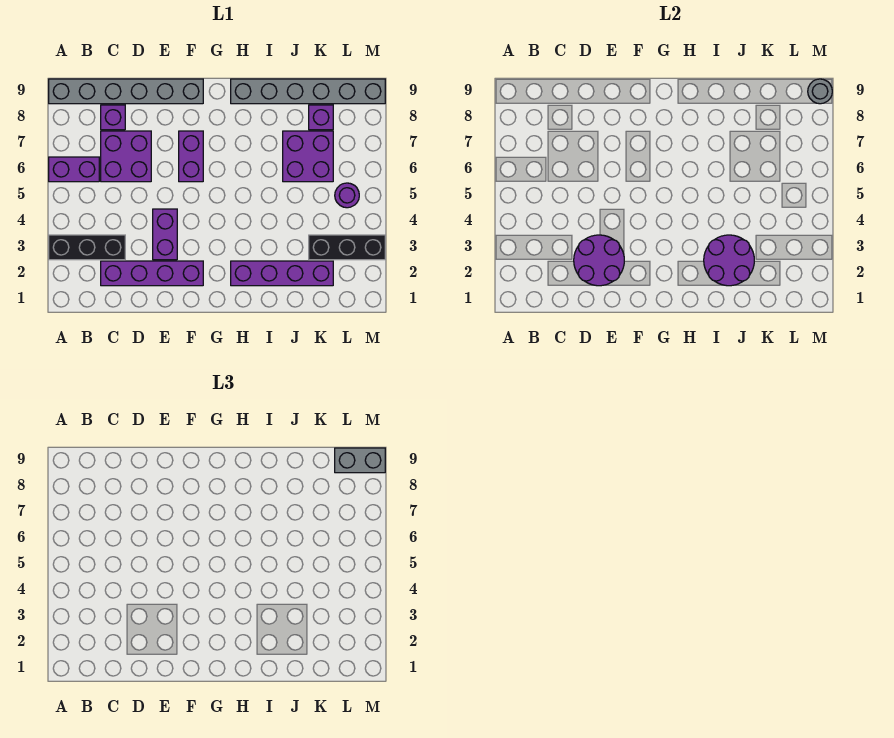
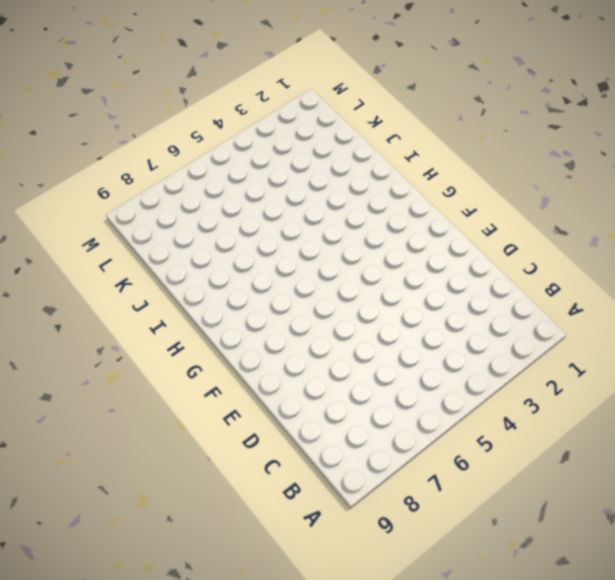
none -> black 1x3 brick [49,235,125,260]
none -> purple 1x2 brick [49,157,99,182]
none -> grey 1x6 brick [49,79,203,104]

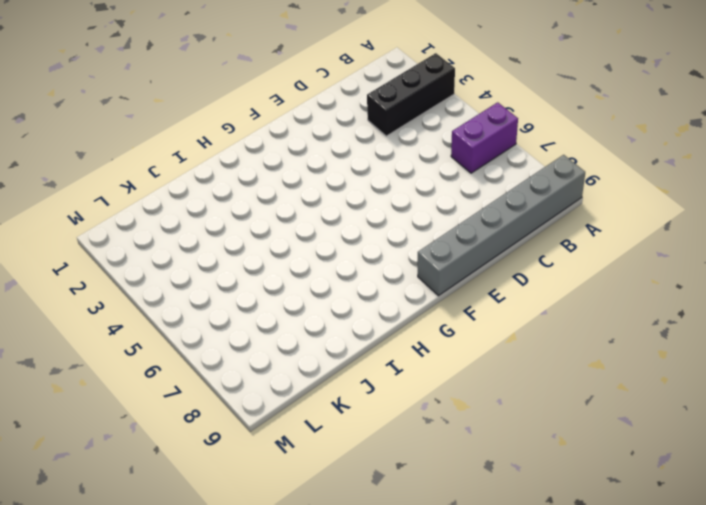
none -> purple 1x4 brick [101,261,203,286]
none -> purple 2x2 brick [101,131,151,182]
none -> purple 1x1 brick [101,105,125,130]

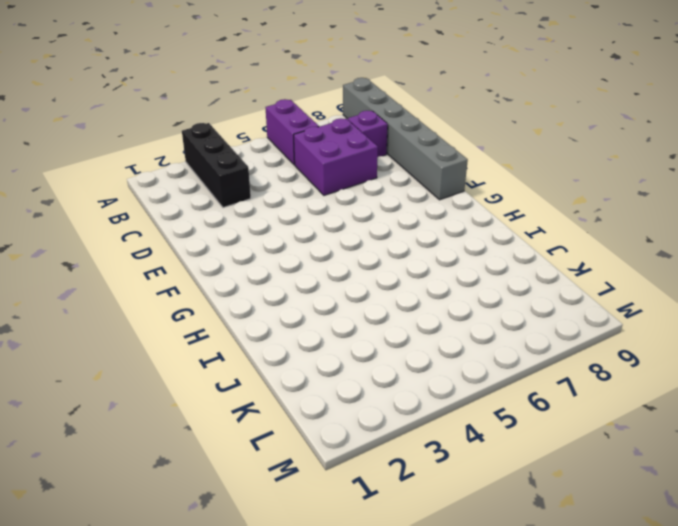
none -> purple 1x4 brick [101,261,203,286]
none -> purple 1x2 brick [153,209,177,260]
none -> purple 1x2 brick [179,131,203,182]

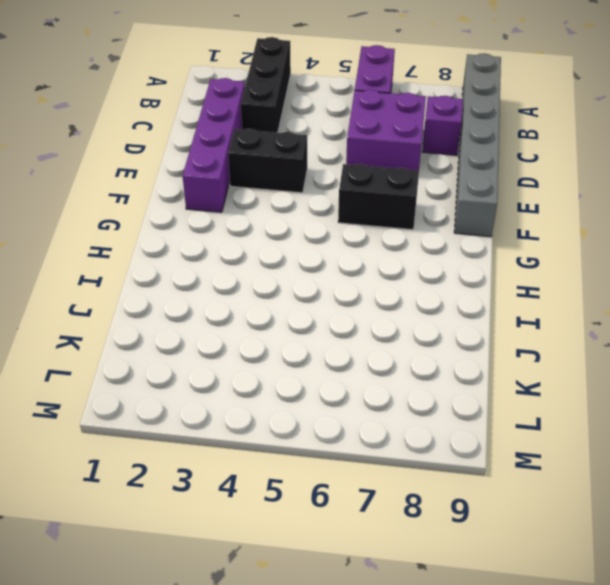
black 1x2 brick [228,129,307,193] -> purple 1x2 brick [153,209,177,260]
black 1x2 brick [338,164,419,230] -> purple 1x2 brick [179,131,203,182]
none -> purple 1x4 brick [231,261,333,286]
none -> grey 1x6 brick [231,79,385,104]
none -> purple 2x2 brick [283,131,333,182]

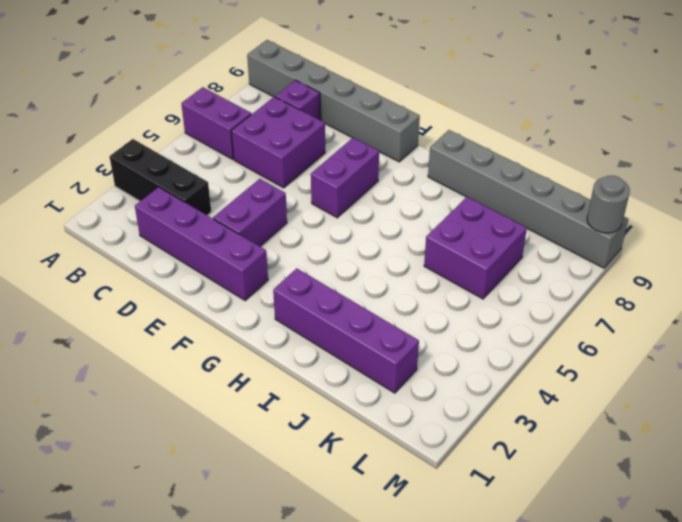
none -> black 1x3 brick [309,235,385,260]
none -> purple 1x1 brick [309,105,333,130]
none -> purple 1x1 round brick [335,183,359,208]

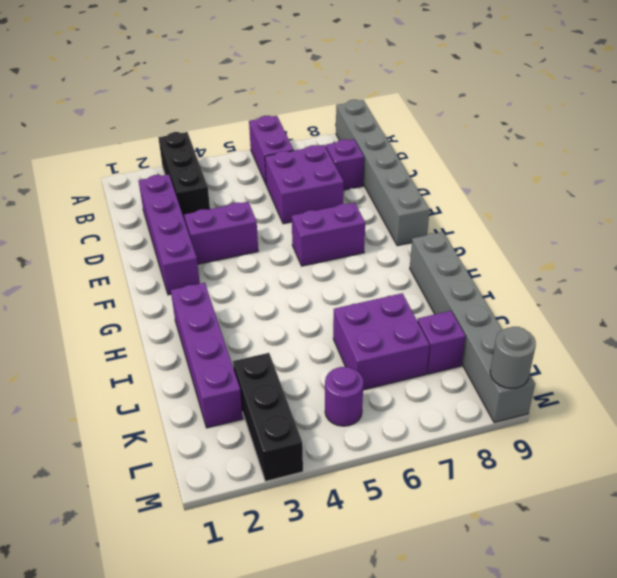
none -> purple 2x2 round brick [574,235,624,286]
none -> purple 2x2 round brick [704,235,754,286]
none -> grey 1x2 brick [335,448,385,473]

